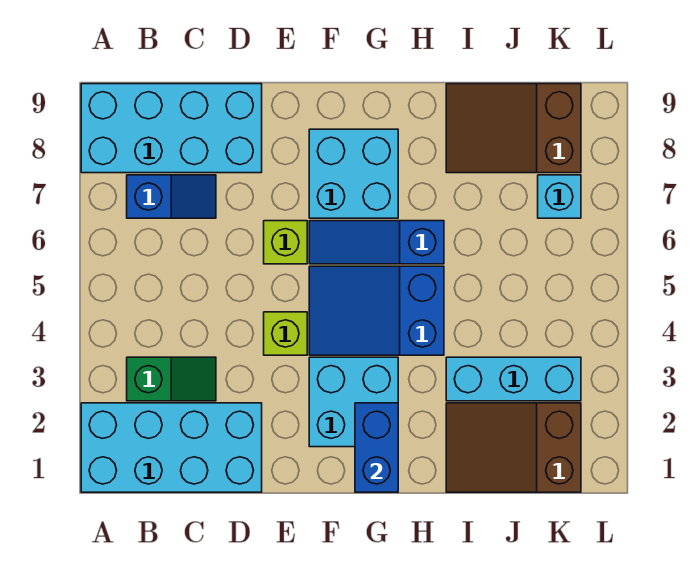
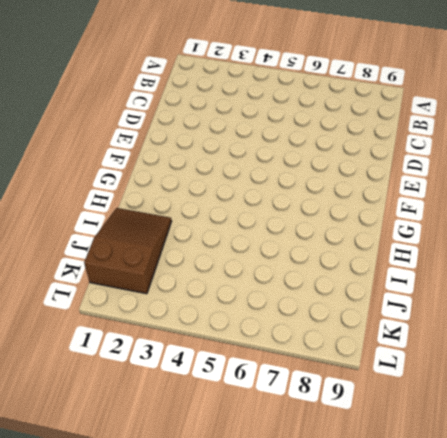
none -> cyan 2x4 brick [81,403,262,492]
none -> cyan 2x4 brick [81,84,262,173]
none -> green 1x2 slope [127,357,216,401]

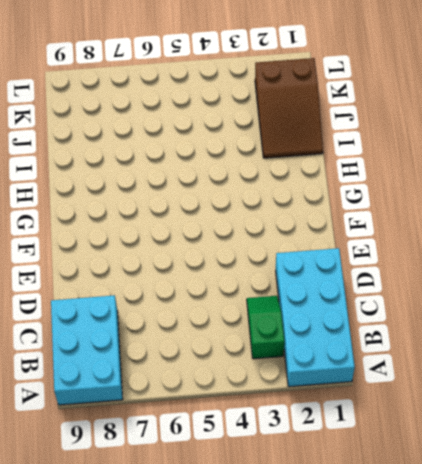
cyan 2x3 brick [51,295,123,405] -> cyan 2x4 brick [81,84,262,173]
none -> blue 1x2 slope [127,175,216,218]
none -> lime 1x1 brick [264,312,307,355]
none -> lime 1x1 brick [264,221,307,264]

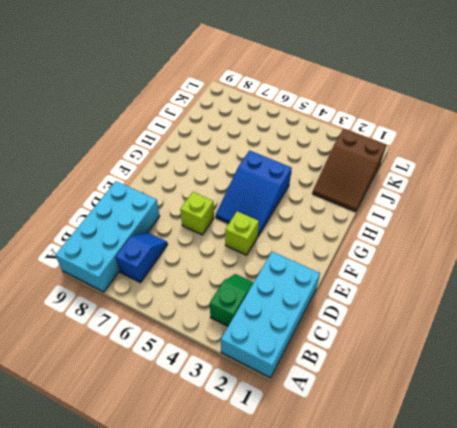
none -> cyan 2x2 brick [309,357,398,447]
none -> blue 1x3 slope [309,221,444,264]
none -> cyan 2x2 brick [309,129,398,218]

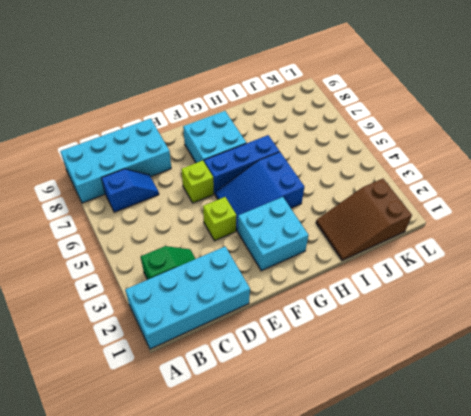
blue 1x3 brick [204,135,280,194] -> blue 1x3 slope [309,221,444,264]
none -> cyan 1x3 brick [446,357,581,401]
none -> brown 2x3 slope [446,84,581,173]
none -> cyan 1x1 brick [538,175,581,218]

